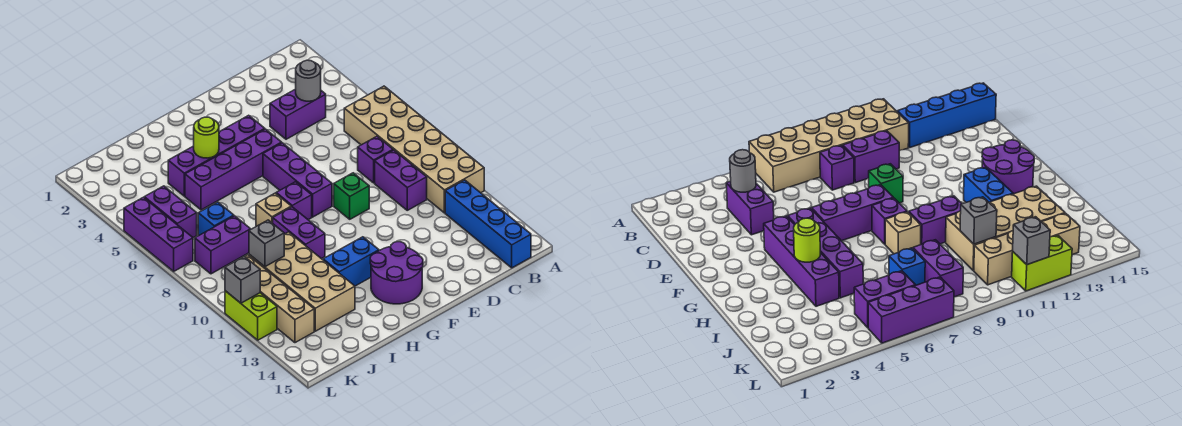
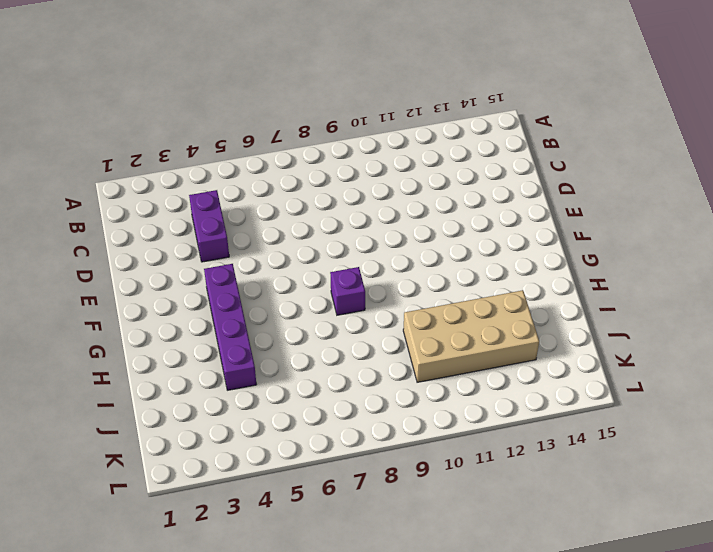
none -> tan 2x6 brick [344,86,484,213]
none -> blue 1x4 brick [445,180,531,268]
none -> purple 1x1 brick [358,137,393,183]

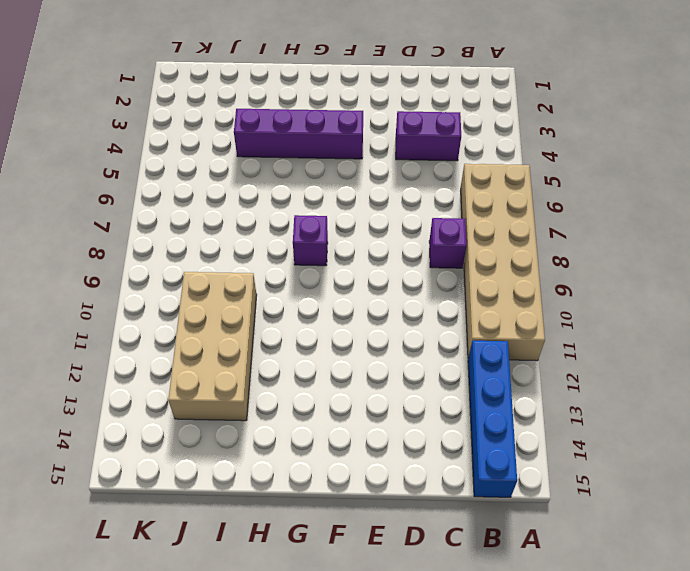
none -> purple 1x2 brick [375,150,427,210]
none -> green 1x1 brick [334,173,369,219]
none -> purple 1x4 brick [185,129,282,210]

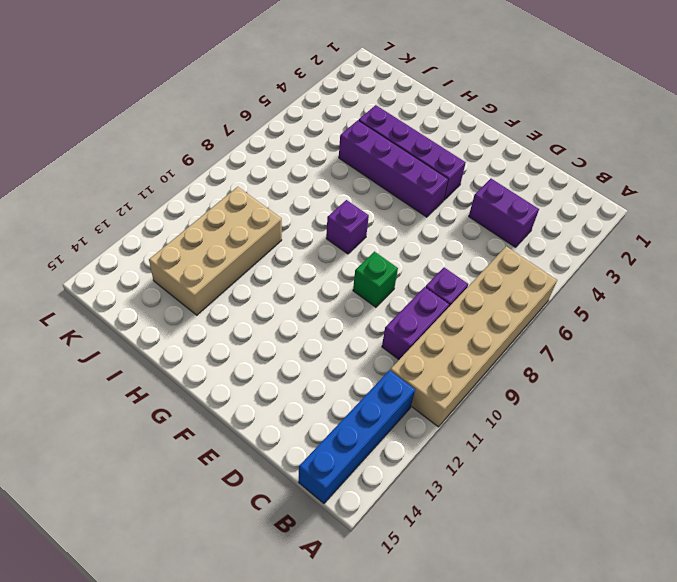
none -> purple 1x3 brick [263,143,332,217]
none -> purple 2x2 round brick [370,242,423,304]
none -> blue 1x2 brick [323,237,379,286]

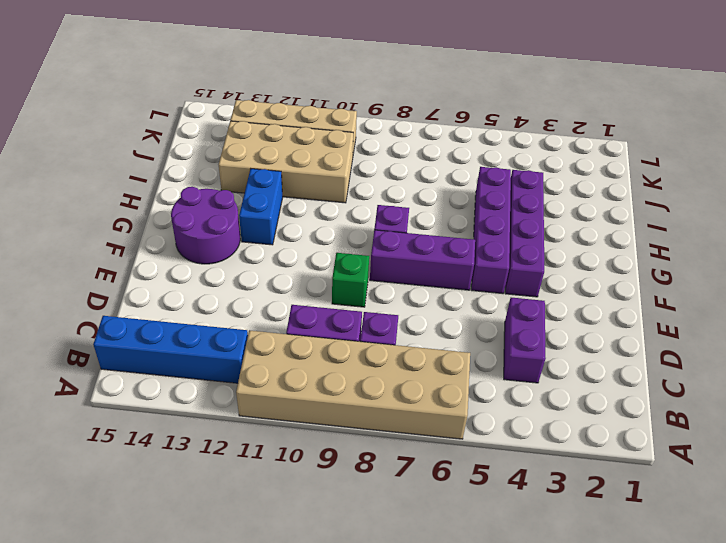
none -> tan 1x1 brick [256,193,291,226]
none -> purple 1x2 brick [273,207,325,259]
none -> blue 1x1 brick [198,202,234,236]

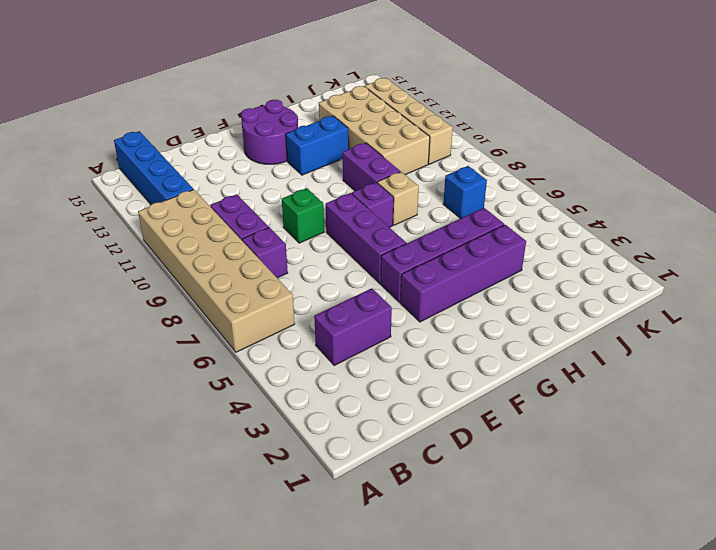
none -> purple 1x2 brick [195,216,251,274]
none -> purple 1x2 brick [144,186,197,238]
none -> purple 1x3 brick [124,197,193,271]

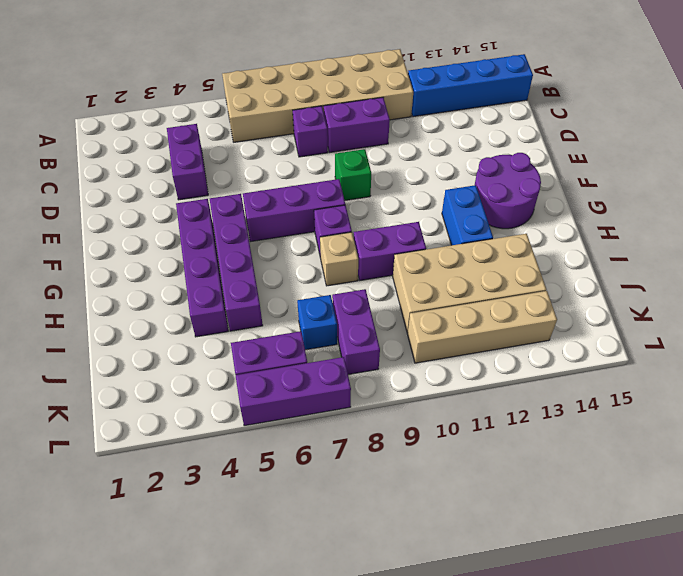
none -> lime 1x2 brick [225,291,277,340]
none -> grey 1x1 round brick [296,60,321,101]
none -> lime 1x1 round brick [194,117,219,158]

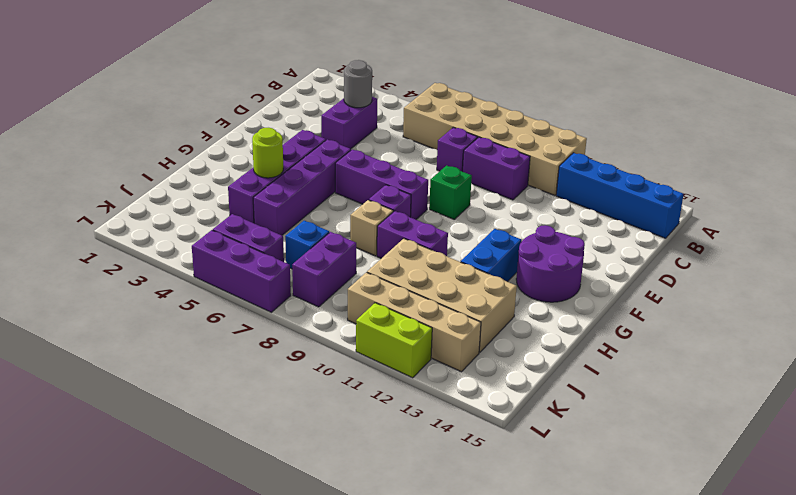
none -> grey 1x1 brick [249,220,284,267]
none -> grey 1x1 brick [225,256,260,303]

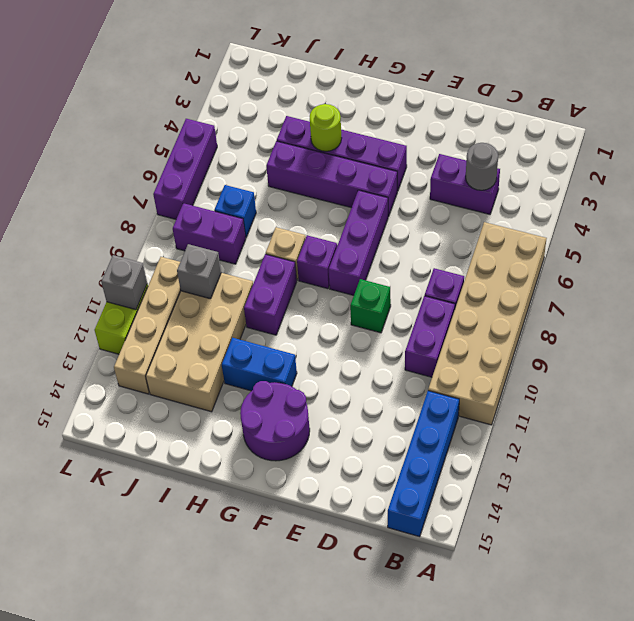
none -> purple 1x2 brick [144,186,197,238]

